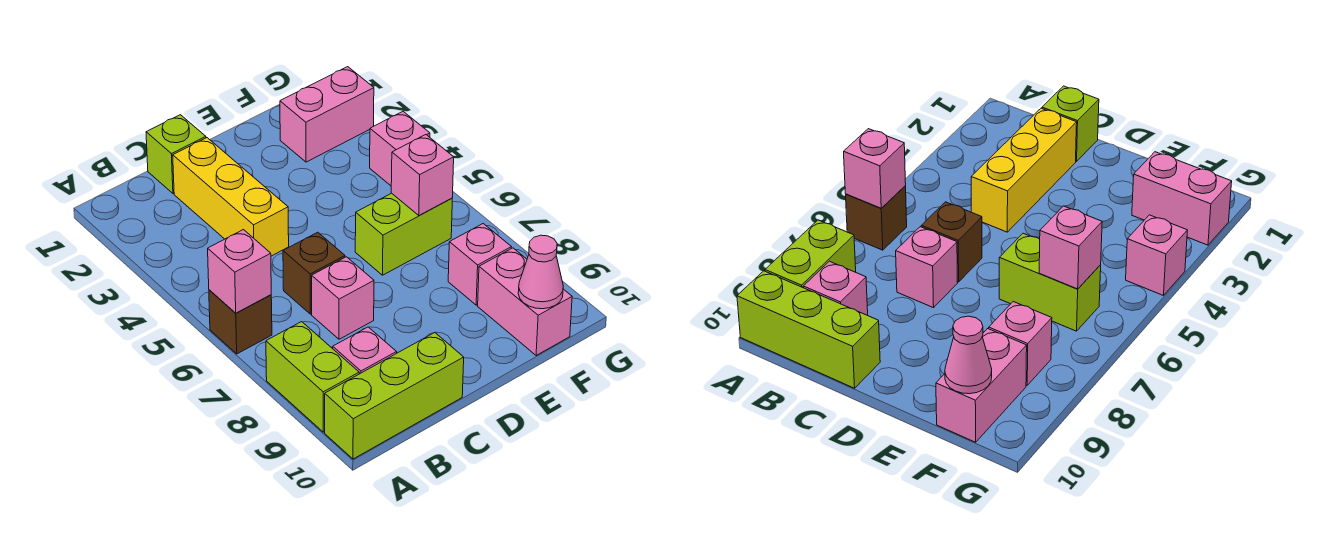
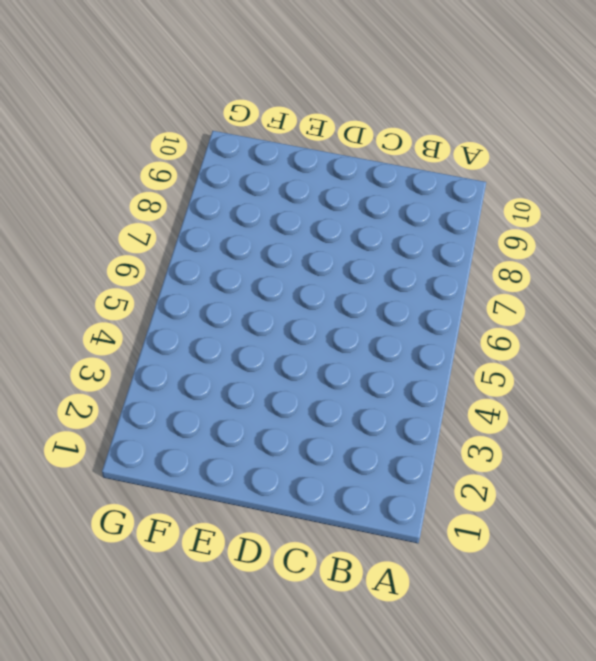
none -> brown 1x1 brick [209,290,272,354]
none -> lime 1x2 brick [266,322,359,432]
none -> lime 1x3 brick [325,333,464,459]

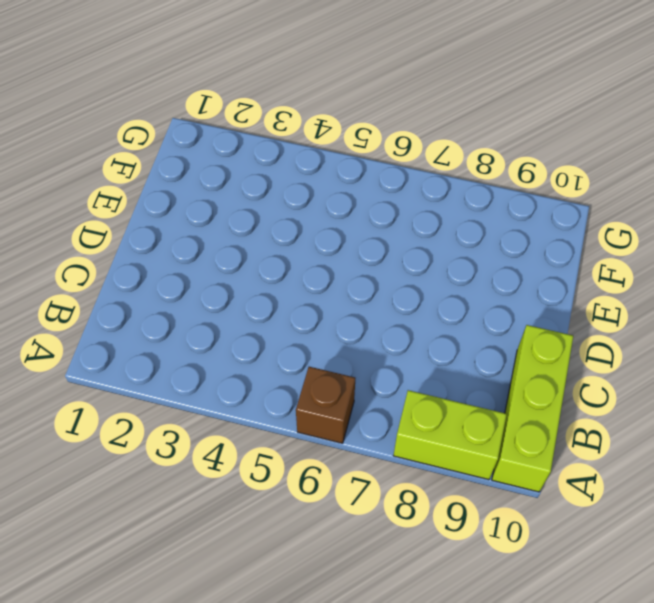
none -> pink 1x1 brick [333,327,397,374]
none -> lime 1x1 brick [146,115,206,194]
none -> yellow 1x3 brick [173,138,289,256]

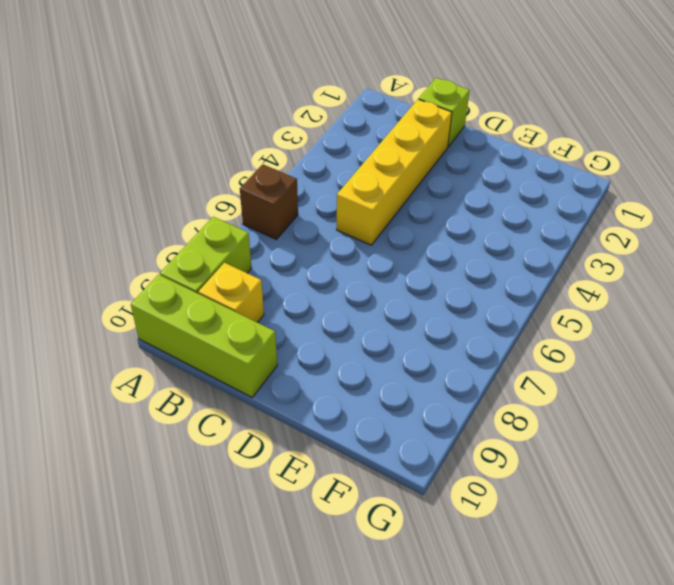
yellow 1x1 brick [198,263,264,323] -> pink 1x1 brick [333,327,397,374]
yellow 1x4 brick [337,99,452,245] -> yellow 1x3 brick [173,138,289,256]
none -> brown 1x1 brick [283,232,345,314]
none -> pink 1x1 brick [312,257,374,339]
none -> lime 1x2 brick [355,193,452,275]

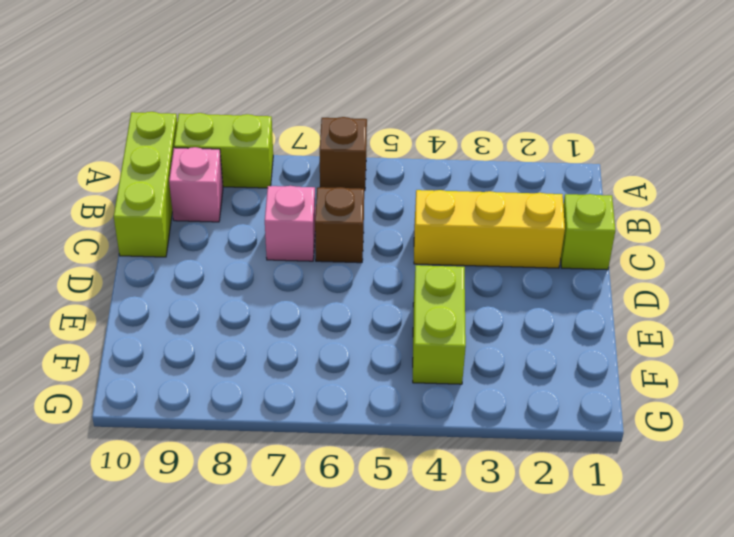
lime 1x2 brick [413,265,466,384] -> lime 1x2 brick moved to [355,193,452,275]
none -> pink 1x2 brick [280,67,374,162]
none -> pink 1x1 brick [448,224,511,305]
none -> pink 1x2 brick [478,248,572,356]

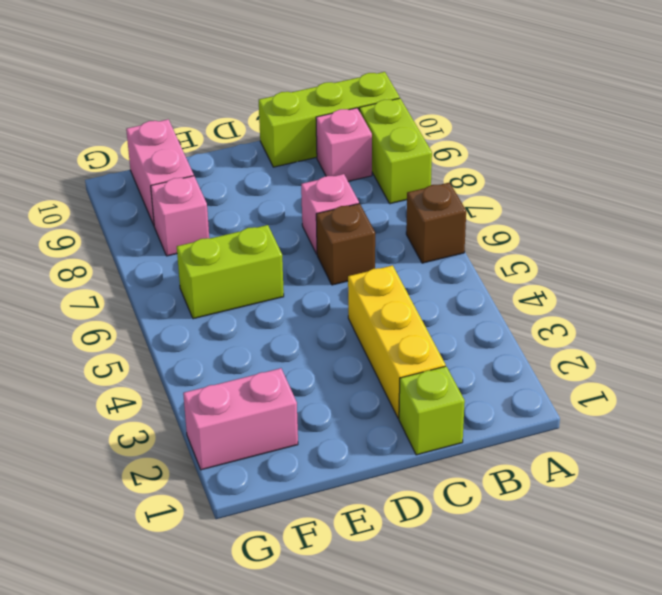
none -> pink 1x1 brick [370,112,430,186]
none -> pink 1x1 brick [208,230,271,313]
none -> pink 1x1 brick [391,135,454,216]

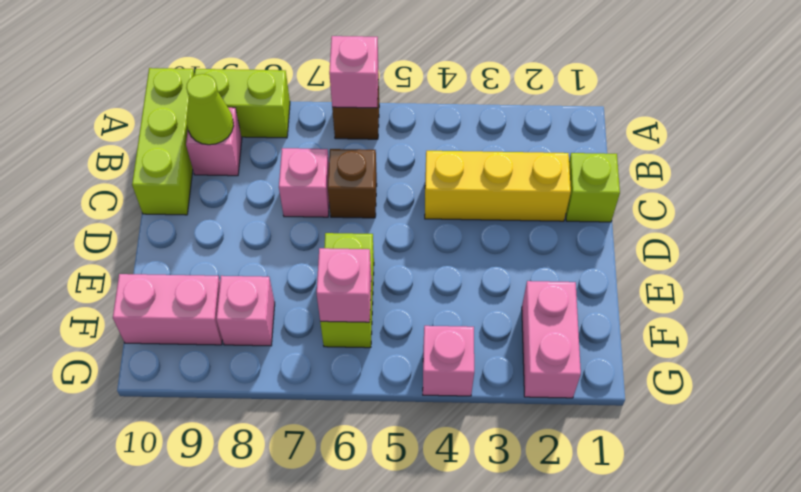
lime 1x1 cone [186,74,234,145] -> none
none -> pink 1x1 cone [518,235,563,309]

